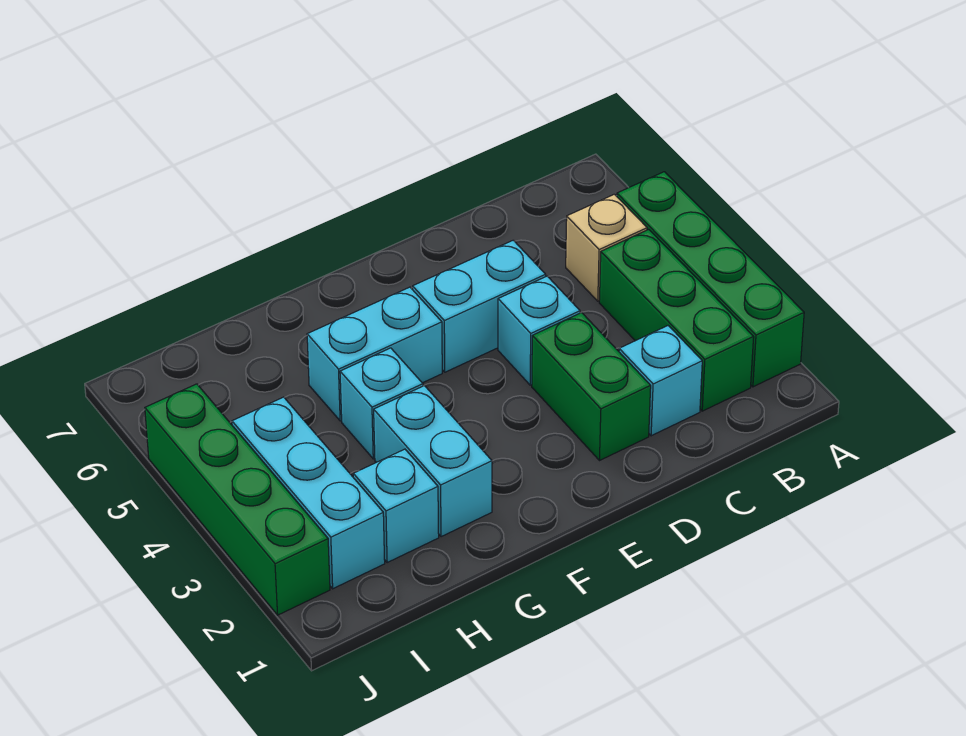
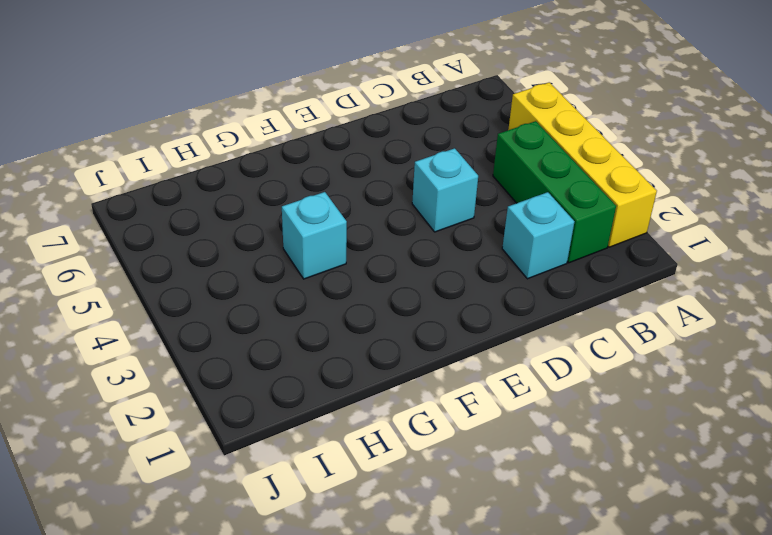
yellow 1x4 brick [508,82,657,247] -> green 1x4 brick [617,172,804,387]
none -> tan 1x1 brick [566,194,647,301]
none -> green 1x2 brick [532,313,651,461]
none -> cyan 1x2 brick [413,240,546,372]

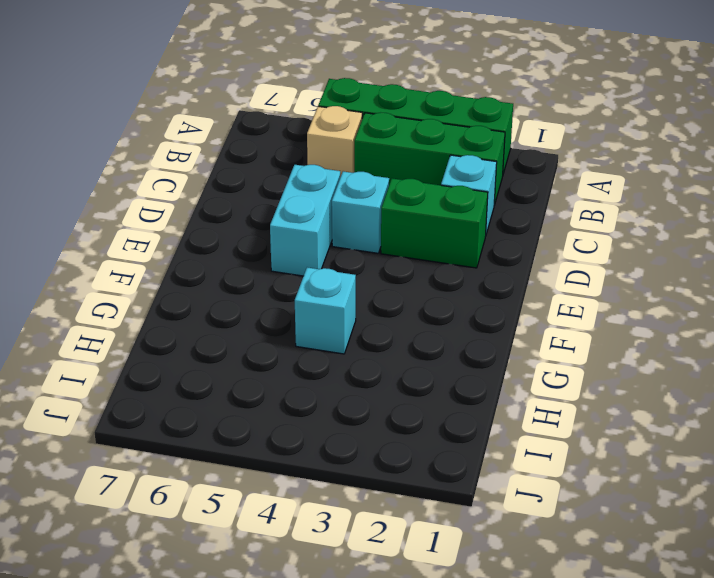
none -> cyan 1x2 brick [307,287,442,421]
none -> cyan 1x2 brick [374,386,492,537]
none -> cyan 1x1 brick [353,449,439,562]

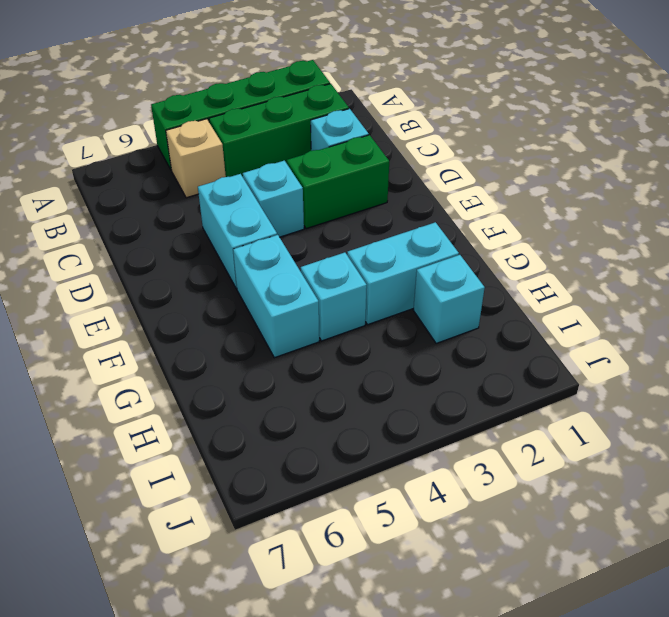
none -> cyan 1x3 brick [232,397,385,589]
none -> green 1x4 brick [145,384,330,615]

